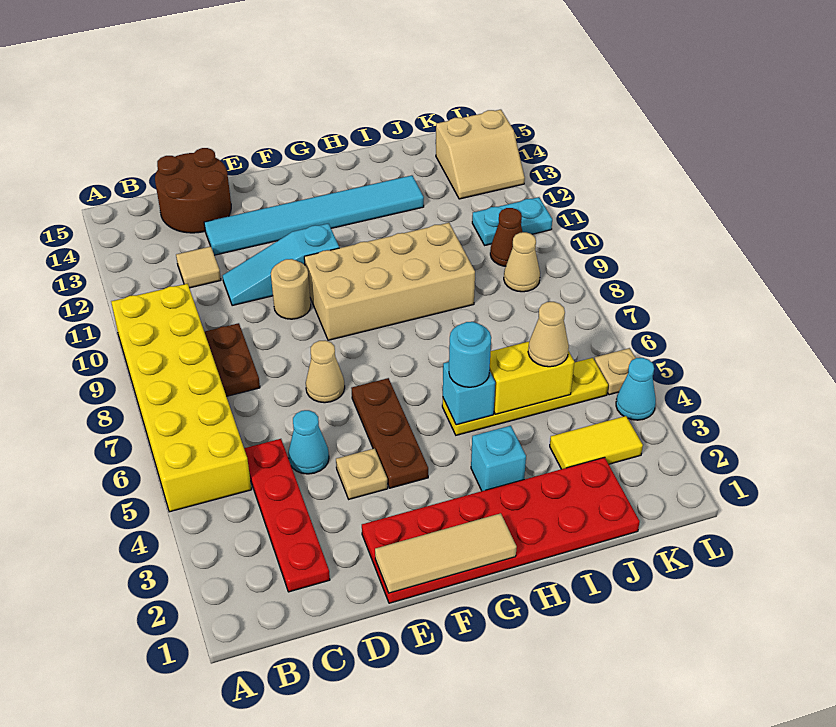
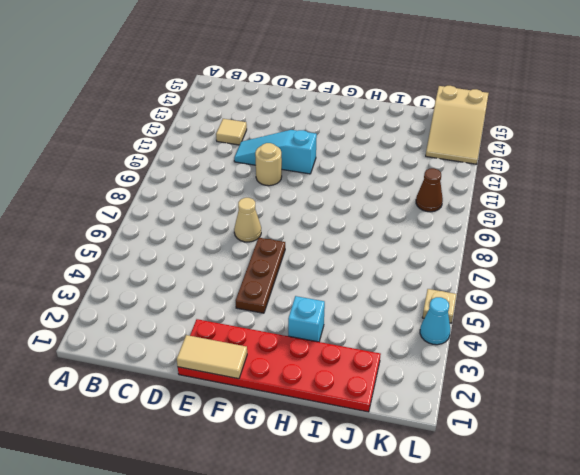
tan 1x2 tile [177,335,247,379] -> tan 1x3 tile [375,513,517,593]
tan 2x3 slope [426,86,489,164] -> tan 2x2 slope [436,110,525,199]
none -> yellow 2x6 brick [111,284,252,512]
none -> red 1x4 plate [244,439,330,592]
none -> brown 1x2 plate [205,323,260,396]

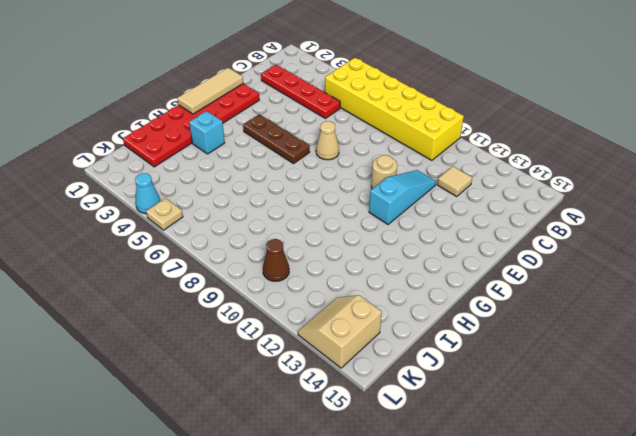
none -> brown 1x2 plate [205,323,260,396]
none -> brown 2x2 round brick [155,148,231,233]
none -> cyan 1x1 cone [288,410,329,474]

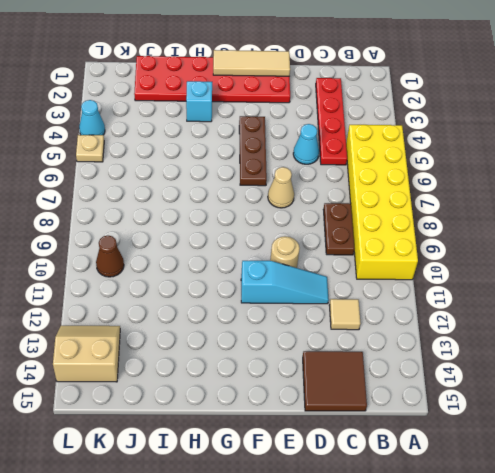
brown 2x2 tile [303,351,367,411] -> brown 2x2 round brick [155,148,231,233]
none -> cyan 1x6 tile [204,175,424,255]
none -> tan 1x1 plate [336,449,388,499]
none -> tan 2x4 brick [304,223,475,340]

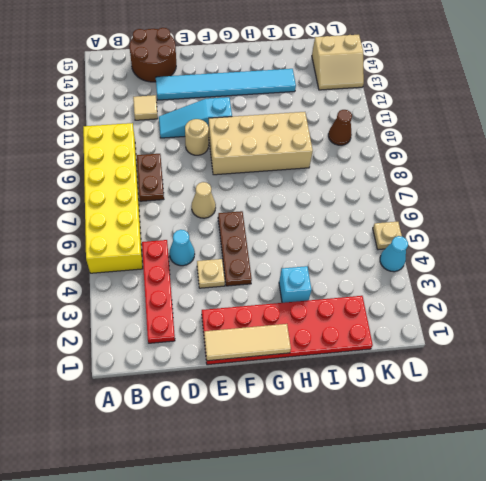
none -> yellow 1x4 plate [442,358,608,435]
none -> yellow 1x2 tile [550,416,643,469]
none -> tan 1x1 cone [504,232,540,292]

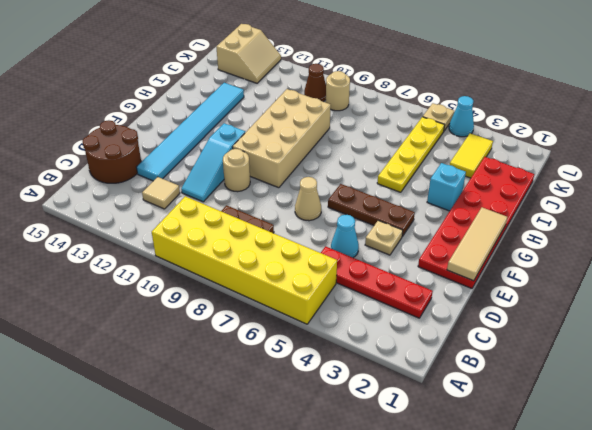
tan 1x1 round brick [326,71,350,111] -> tan 1x1 cone [504,232,540,292]
none -> cyan 1x2 plate [472,197,552,245]
none -> cyan 1x1 brick [443,362,495,425]
none -> yellow 1x2 brick [490,342,574,414]

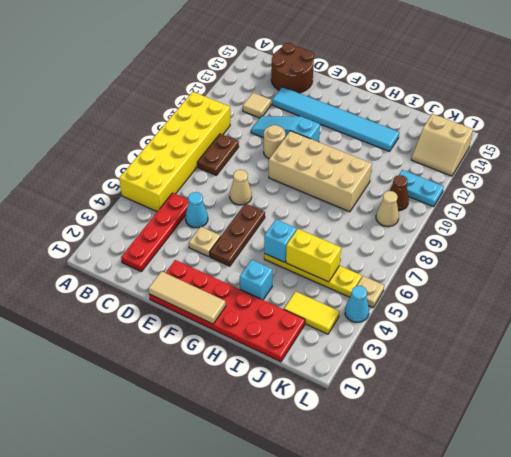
none -> cyan 1x1 round brick [449,322,491,387]
none -> tan 1x1 cone [528,302,569,367]

